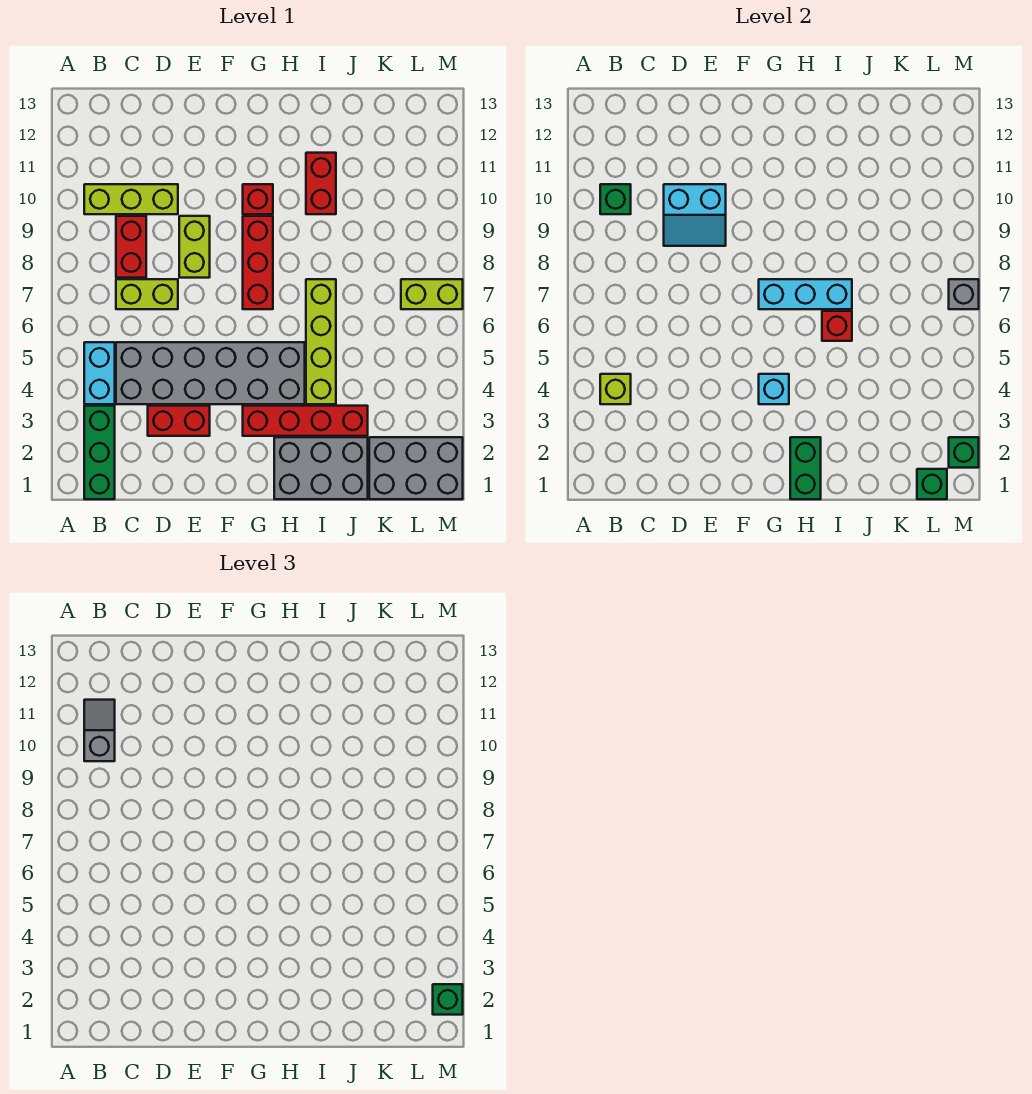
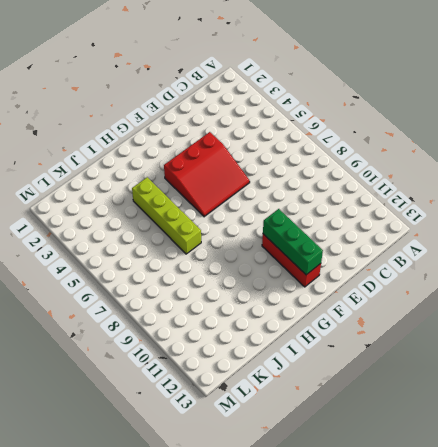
red 3x3 slope [164,132,250,217] -> grey 2x6 brick [116,342,305,404]
red 1x3 brick [262,234,321,287] -> red 1x3 brick moved to [243,216,273,309]
green 1x3 brick [263,209,323,275] -> green 1x3 brick moved to [84,406,115,499]
none -> cyan 1x2 brick [84,342,115,404]
none -> lime 1x3 brick [84,184,178,214]
none -> lime 1x2 brick [116,279,178,309]

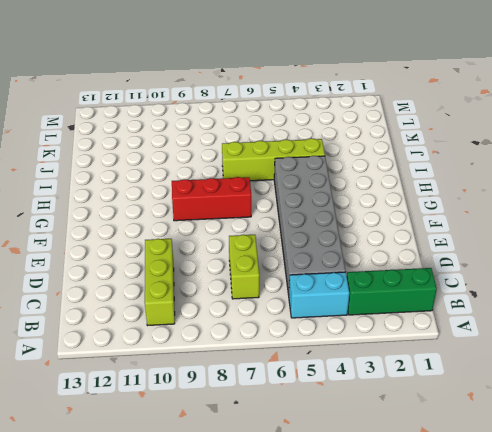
none -> red 1x2 brick [116,216,146,278]
none -> red 1x2 brick [148,406,210,436]
none -> lime 1x2 brick [179,216,210,278]

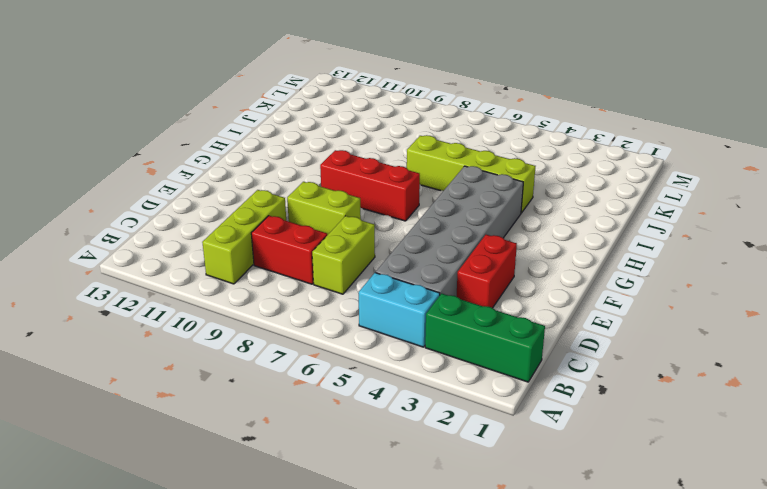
none -> red 1x4 brick [243,406,368,436]
none -> red 1x1 brick [243,184,273,214]
none -> grey 2x3 brick [274,437,368,499]

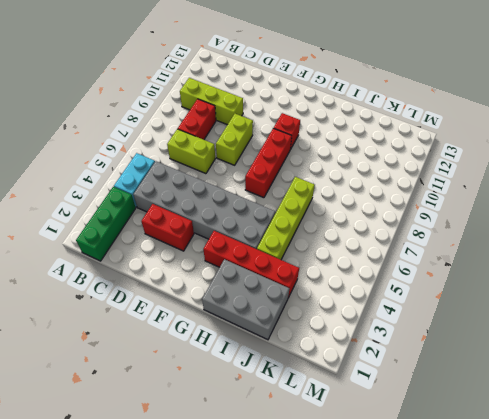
none -> red 1x2 brick [306,153,336,214]
none -> grey 2x3 brick [369,437,463,499]
none -> lime 1x2 brick [401,279,463,309]

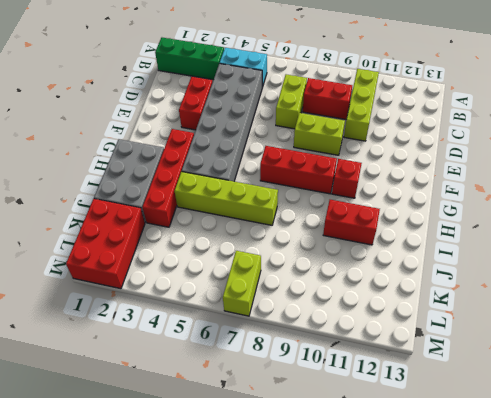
red 2x3 brick [66,199,145,289] -> grey 2x3 brick [369,437,463,499]
none -> lime 1x1 brick [600,374,631,404]
none -> green 1x1 brick [600,184,631,214]
none -> cyan 2x2 slope [664,184,726,246]

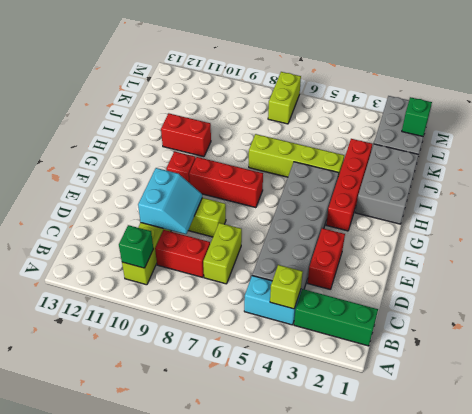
none -> cyan 1x1 brick [759,374,789,404]
none -> cyan 1x3 brick [759,279,852,309]
none -> green 1x2 brick [790,437,821,499]

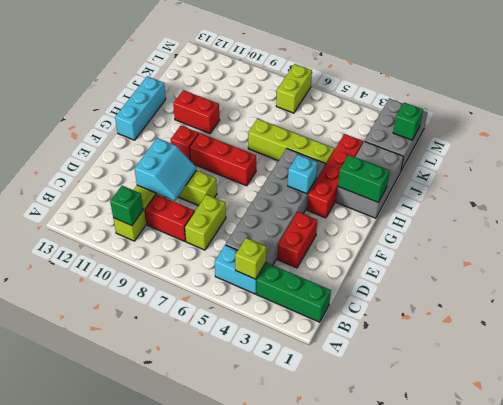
cyan 1x3 brick [115,76,166,140] -> cyan 1x3 brick moved to [759,279,852,309]
none -> red 1x1 brick [822,311,852,341]
none -> green 1x1 brick [949,437,979,468]
none -> grey 1x1 brick [949,279,979,309]

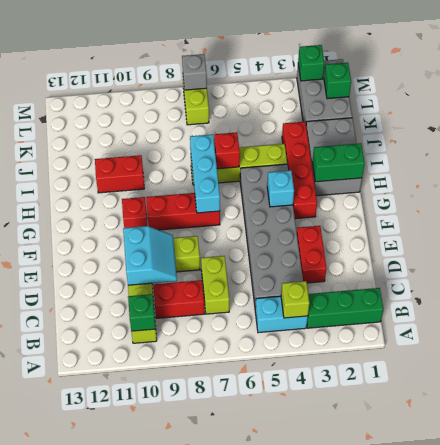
none -> grey 1x2 slope [84,700,115,761]
none -> green 1x1 brick [433,984,463,1015]

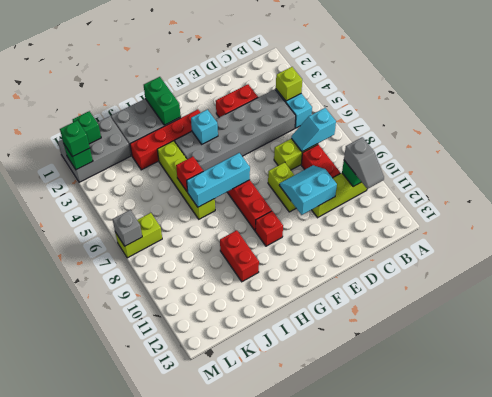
cyan 1x2 slope [291,108,336,152] -> none
none -> green 1x3 brick [84,406,115,499]

